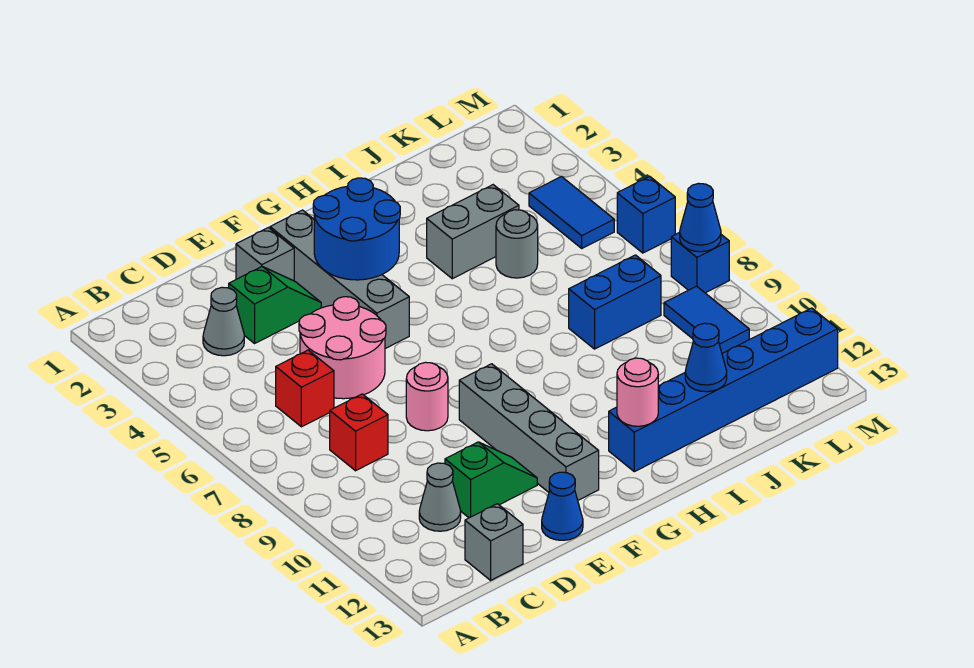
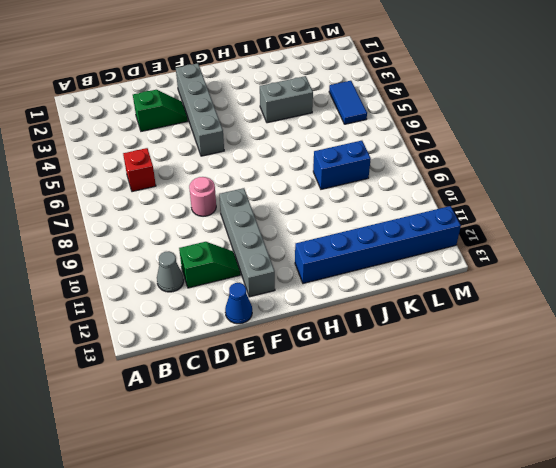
none -> grey 1x1 cone [203,287,244,356]
none -> red 1x1 brick [330,394,388,471]
none -> grey 1x1 brick [465,504,523,580]

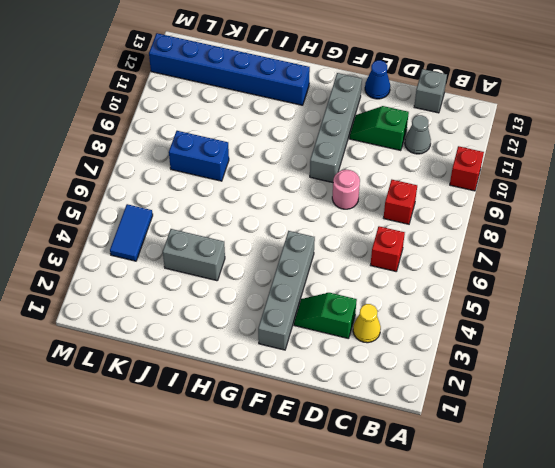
red 1x1 brick [450,146,484,191] -> none
yellow 1x1 cone [353,304,381,343] -> grey 1x1 cone [203,287,244,356]
none -> pink 2x2 round brick [299,297,386,399]
none -> grey 1x1 brick [236,228,294,281]
none -> grey 1x1 round brick [496,210,538,278]

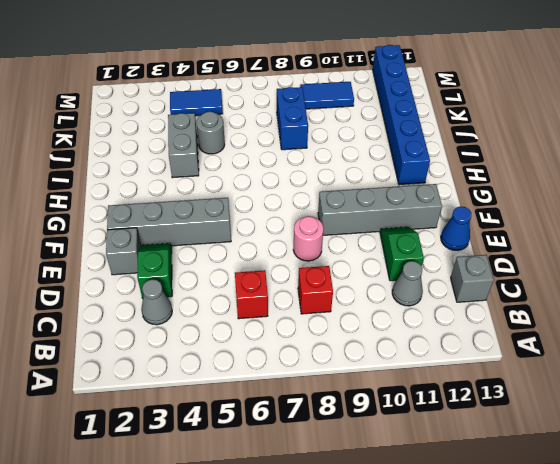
none -> pink 2x2 round brick [299,297,386,399]
none -> blue 1x1 brick [617,176,675,253]
none -> blue 1x1 brick [671,232,729,293]

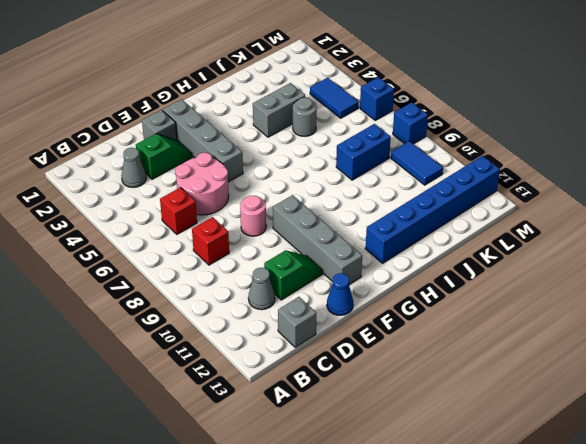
none -> blue 2x2 round brick [313,178,400,280]
none -> pink 1x1 round brick [617,358,658,426]
none -> blue 1x1 cone [685,323,727,392]

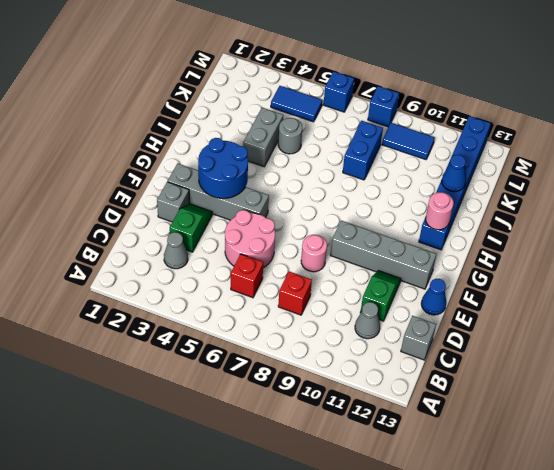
none -> blue 1x1 cone [680,183,721,252]

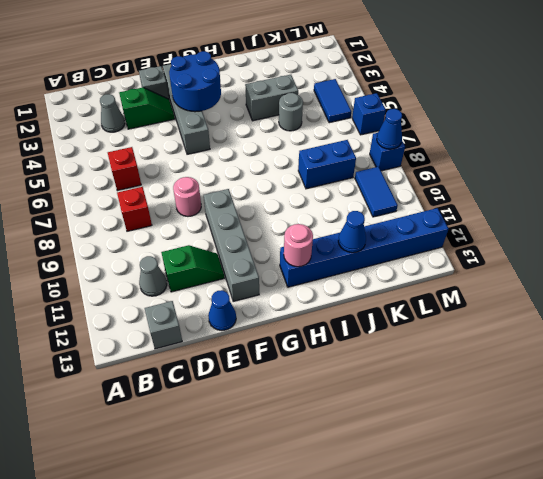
none -> pink 2x2 round brick [299,297,386,399]

